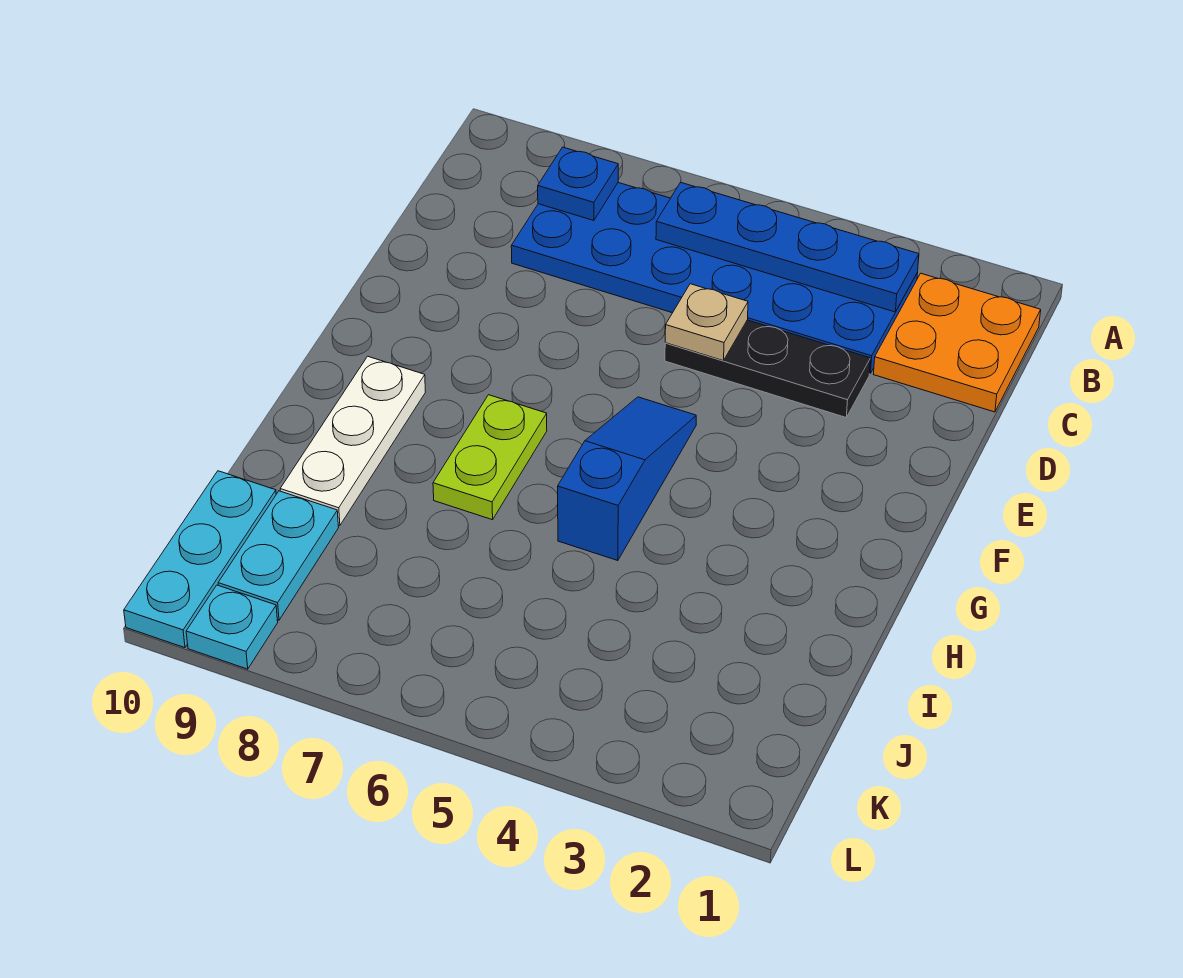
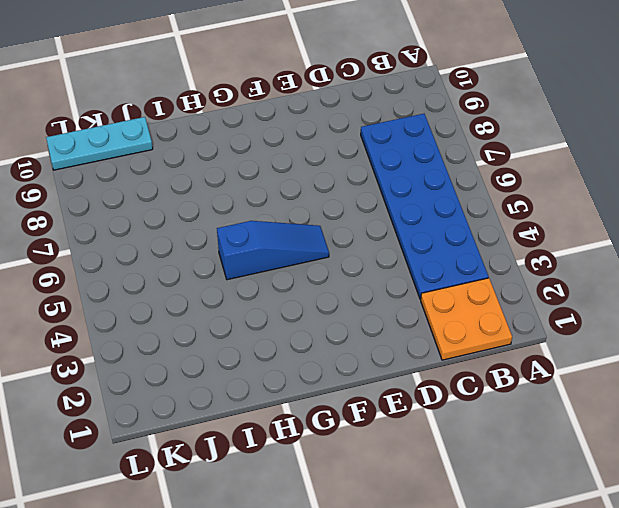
none -> black 1x3 plate [665,320,870,417]
none -> lime 1x2 plate [433,395,547,520]
none -> white 1x3 plate [280,356,425,526]

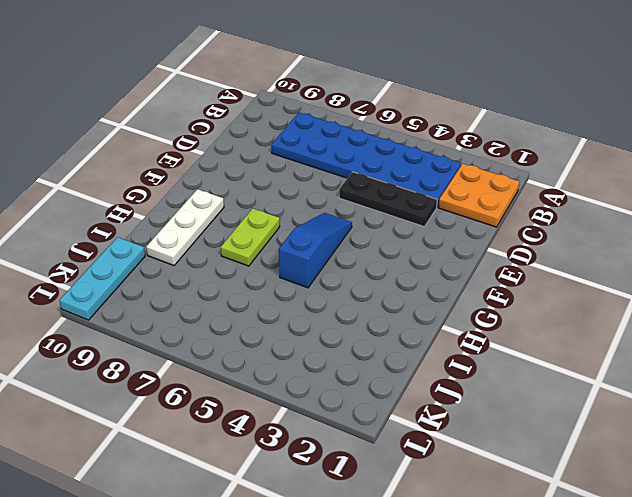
none -> cyan 1x2 plate [218,491,339,620]
none -> cyan 1x1 plate [186,585,278,669]
none -> blue 1x4 plate [656,182,919,312]

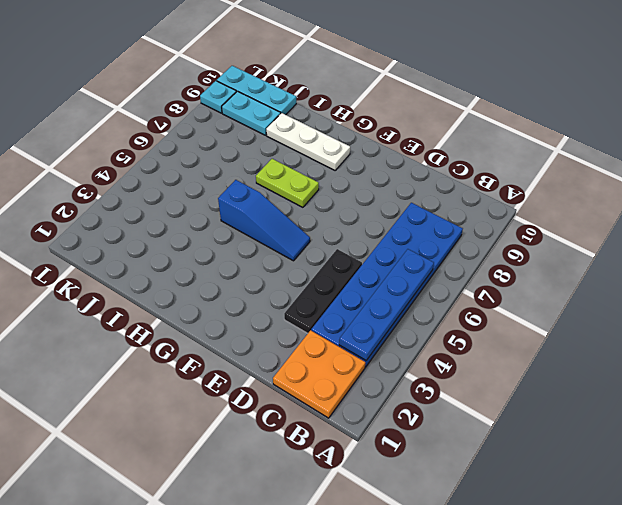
none -> blue 1x1 plate [538,147,618,221]
none -> tan 1x1 plate [665,284,748,361]

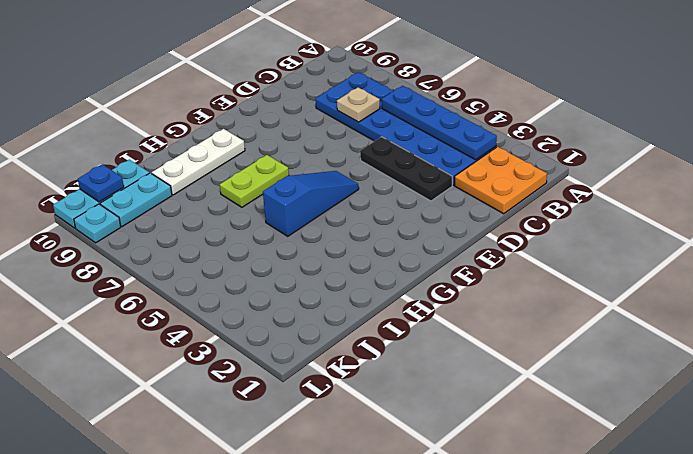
tan 1x1 plate [337,87,380,122] -> tan 1x1 plate moved to [665,284,748,361]
blue 1x1 plate [78,164,124,202] -> blue 1x1 plate moved to [538,147,618,221]

